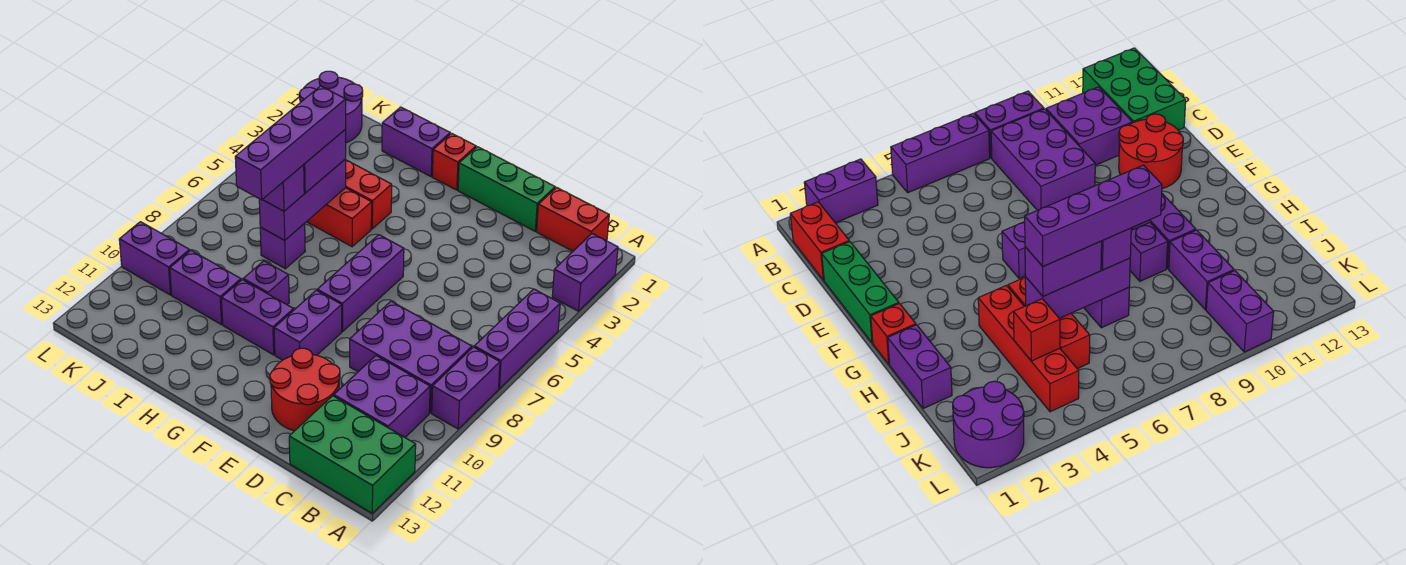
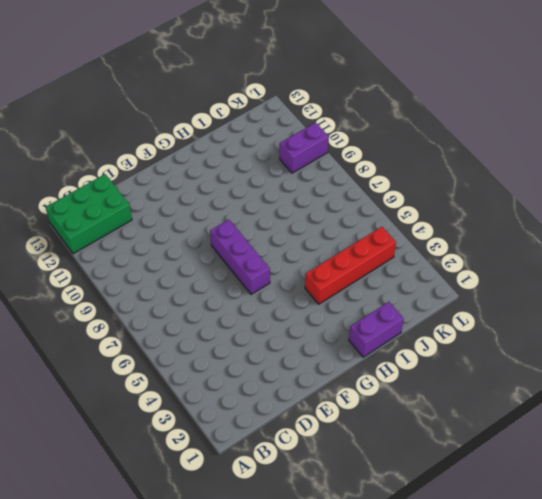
none -> purple 1x2 brick [552,234,618,311]
none -> purple 1x3 brick [474,289,560,389]
none -> purple 1x2 brick [432,347,500,429]

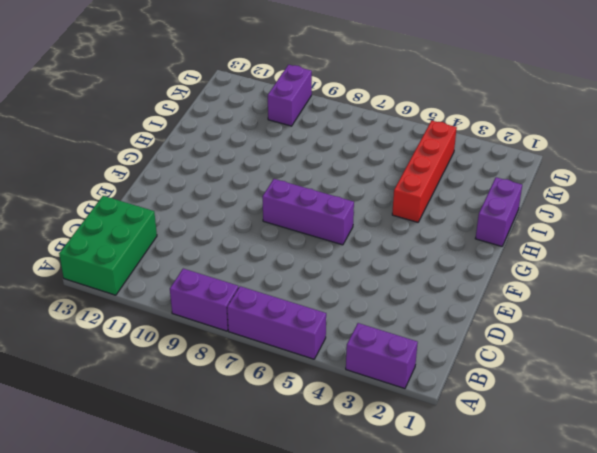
none -> red 1x2 brick [537,187,609,251]
none -> purple 2x3 brick [350,301,472,413]
none -> purple 2x2 brick [334,356,430,437]

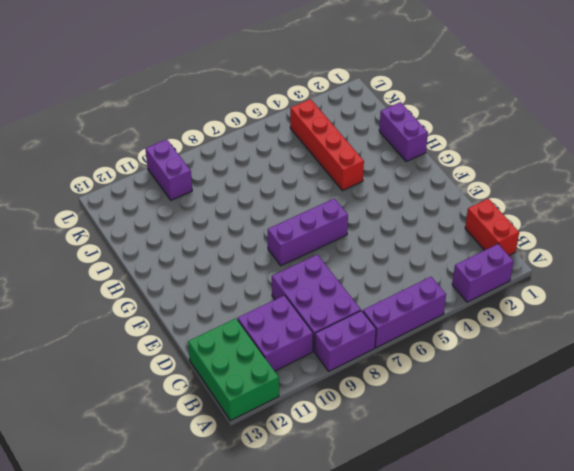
none -> green 1x3 brick [458,147,555,231]
none -> red 2x2 round brick [270,348,340,431]
none -> purple 1x2 brick [274,290,342,360]

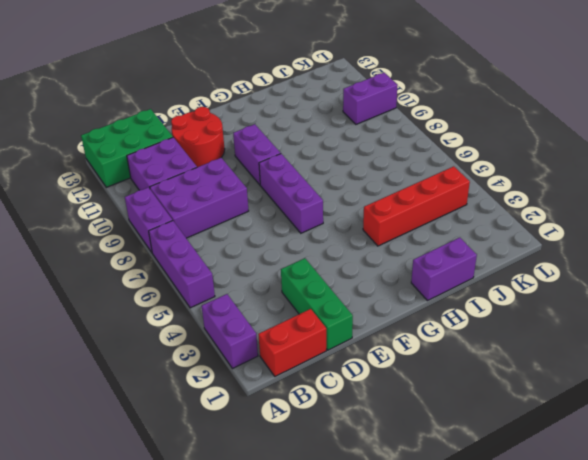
green 1x3 brick [281,258,353,350] -> green 1x3 brick turned to [458,147,555,231]
none -> red 1x1 brick [432,133,476,190]
none -> purple 1x2 brick [222,280,294,355]
none -> red 1x3 brick [307,188,372,247]

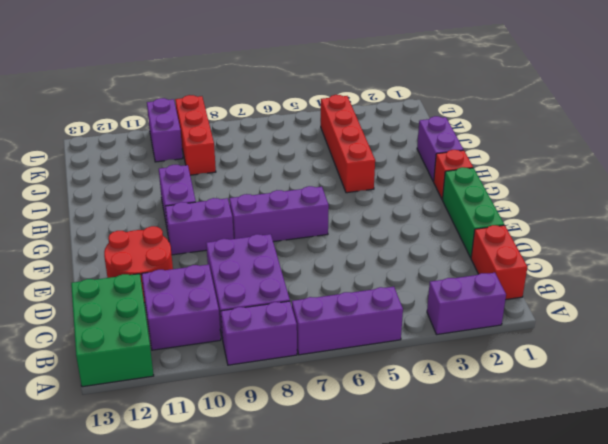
red 1x3 brick [175,95,216,175] -> red 1x3 brick moved to [307,188,372,247]
none -> purple 1x1 brick [243,261,289,305]
none -> purple 1x1 brick [260,224,305,269]
none -> purple 1x2 brick [170,250,241,325]

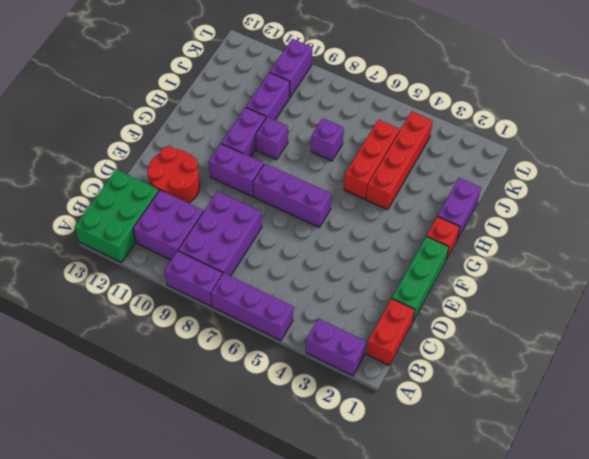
none -> purple 2x2 round brick [299,71,363,143]
none -> purple 1x3 brick [259,159,346,240]
none -> red 1x1 brick [1013,299,1060,361]

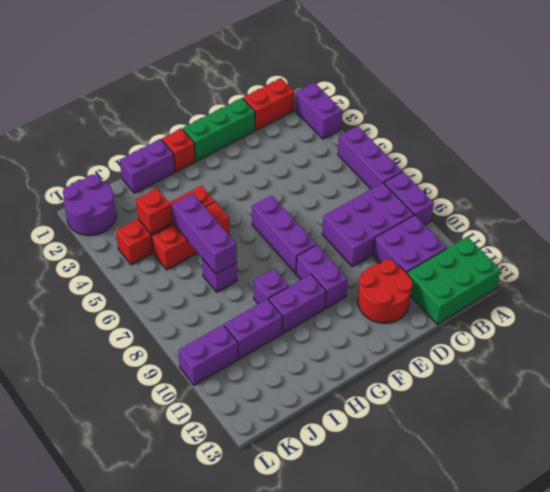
none -> purple 1x2 brick [304,129,346,193]
none -> purple 1x1 brick [262,165,304,211]
none -> purple 1x4 brick [235,86,346,200]

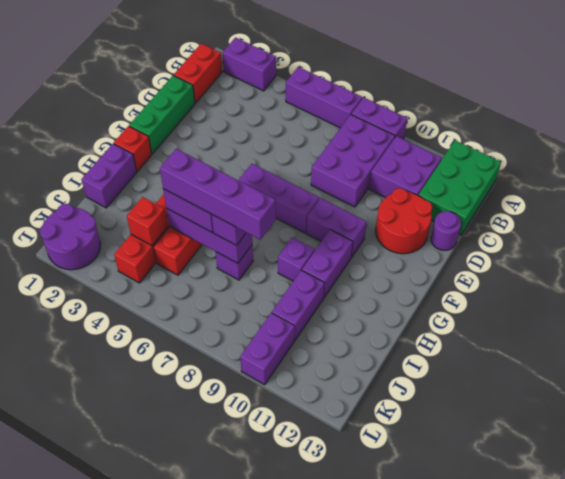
purple 1x1 round brick [431,211,461,250] -> none

